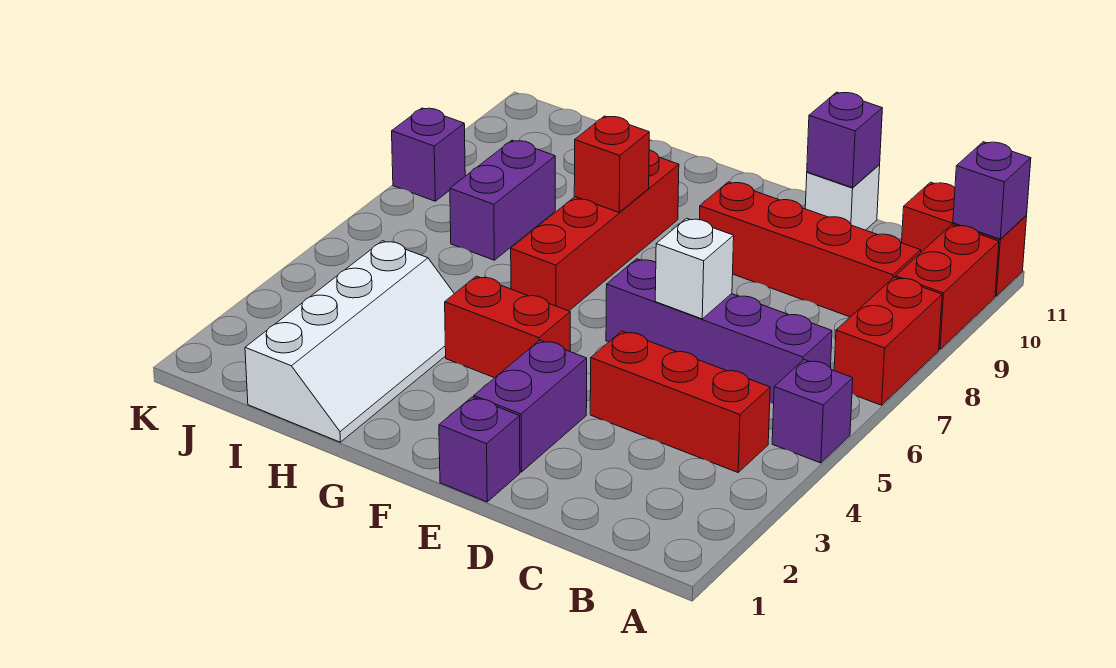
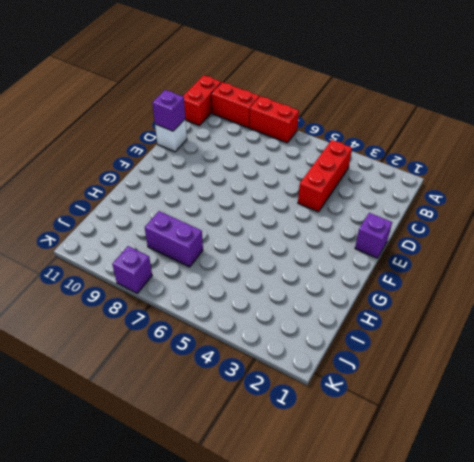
none -> purple 1x1 brick [772,360,853,463]
none -> purple 1x4 brick [606,259,832,404]
none -> red 1x4 brick [700,182,921,317]

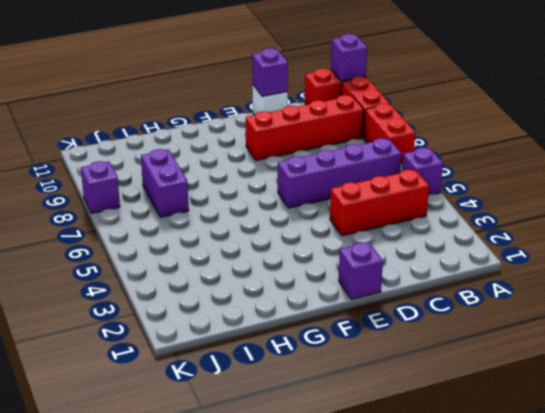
none -> purple 1x2 brick [474,340,587,472]
none -> red 1x2 brick [445,276,570,378]
none -> red 1x4 brick [511,150,679,311]

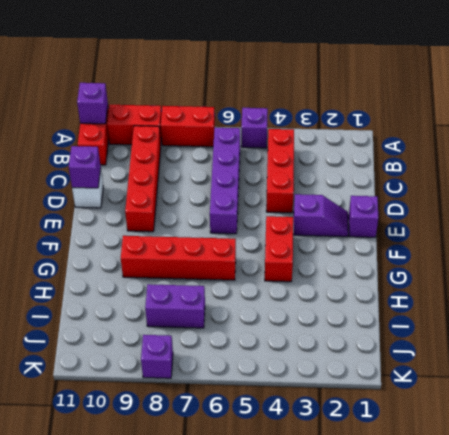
purple 1x2 slope [294,194,348,237] -> purple 1x2 brick [474,340,587,472]
none -> white 2x4 slope [245,241,454,442]
none -> white 1x1 brick [655,218,734,319]
none -> red 1x1 brick [574,116,649,213]

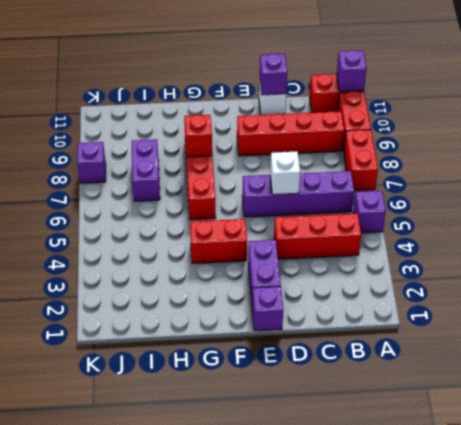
none -> white 2x4 slope [245,241,454,442]

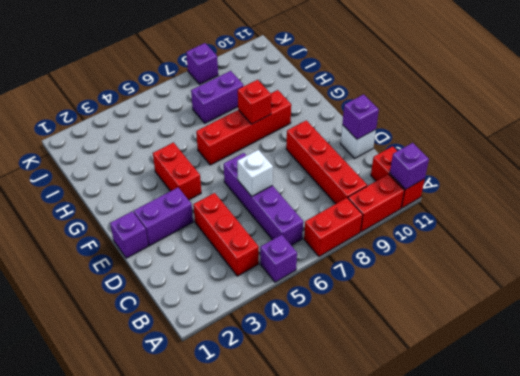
none -> white 2x4 slope [245,241,454,442]

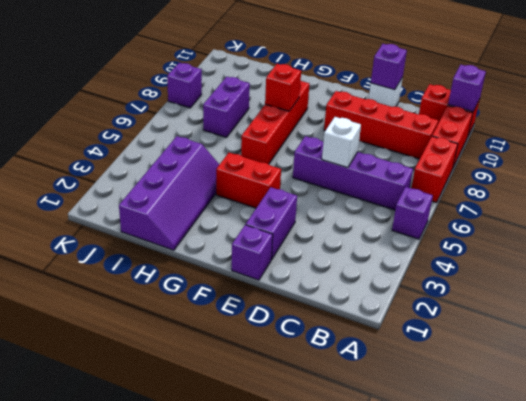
purple 2x4 slope [119,136,219,250] -> white 2x4 slope [245,241,454,442]
none -> red 1x3 brick [590,331,770,472]

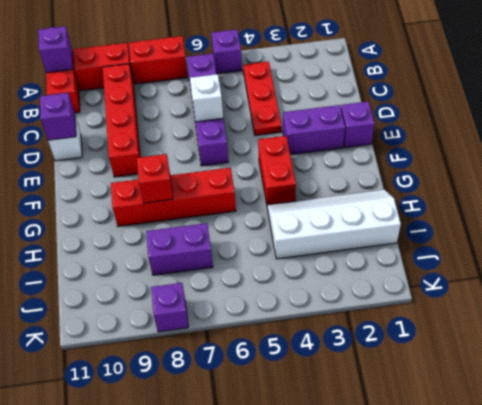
red 1x3 plate [243,62,282,135] -> red 1x3 brick [590,331,770,472]

